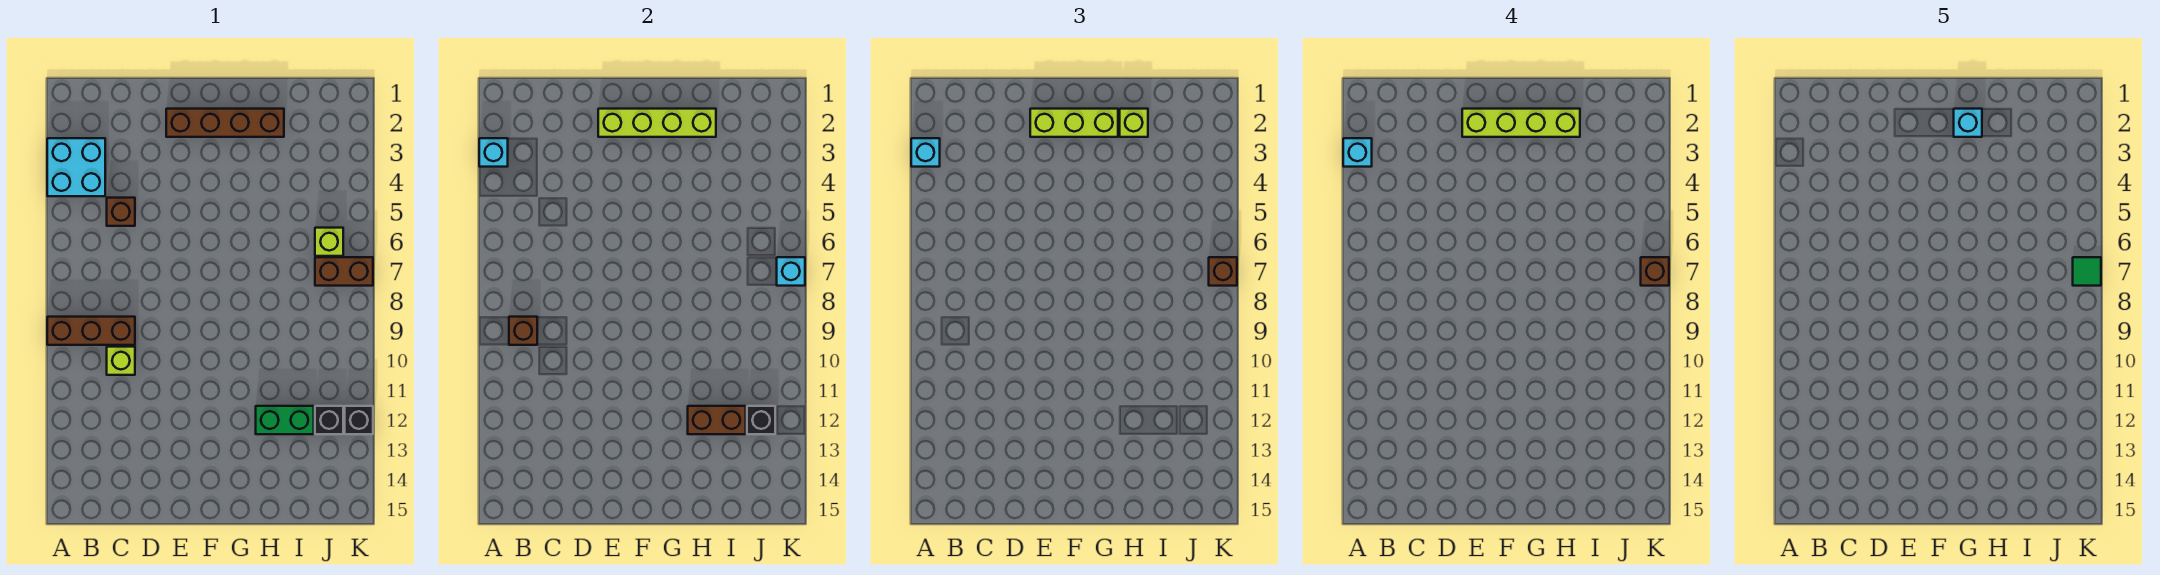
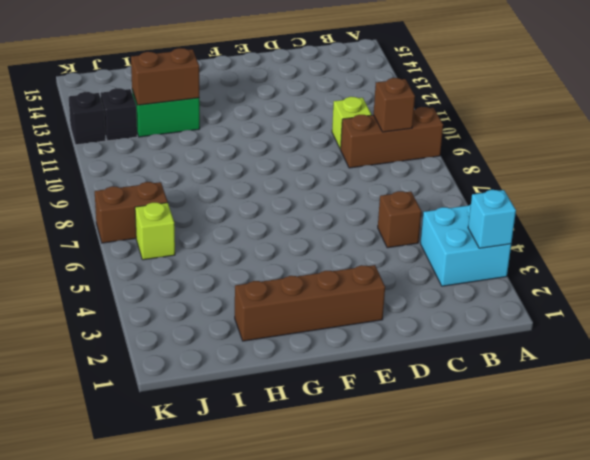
none -> lime 1x4 brick [598,109,716,137]
none -> black 1x1 brick [747,406,775,434]
none -> cyan 1x1 brick [777,257,805,286]

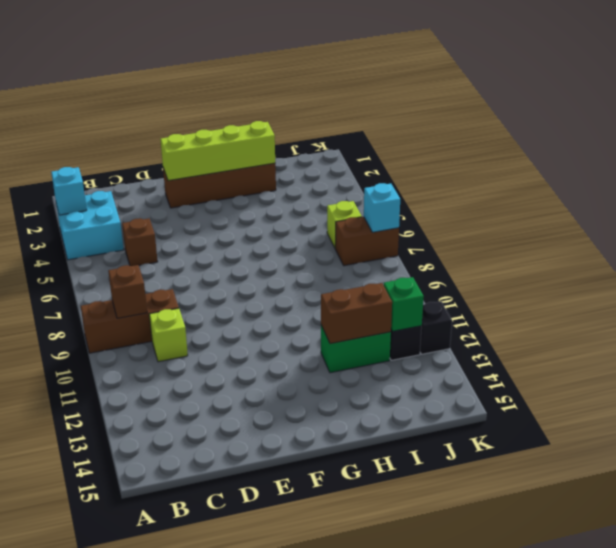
green 1x1 brick [384,277,424,331] -> black 1x1 brick [747,406,775,434]
none -> cyan 1x1 brick [911,138,940,167]
none -> lime 1x3 brick [1030,109,1118,137]
none -> lime 1x1 brick [1120,109,1148,137]

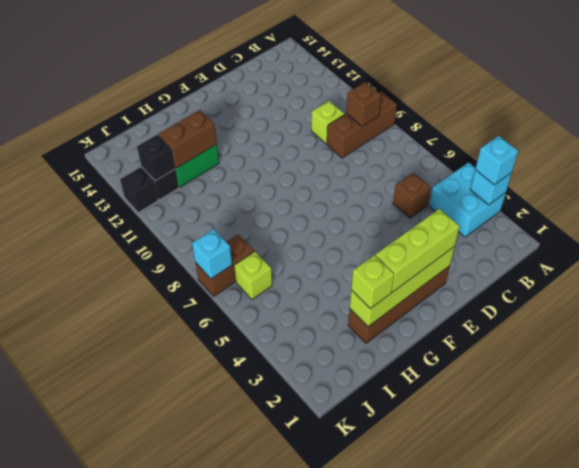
none -> brown 1x1 brick [1209,257,1237,286]
none -> cyan 1x1 brick [1343,138,1372,167]
none -> lime 1x4 brick [1462,109,1580,137]

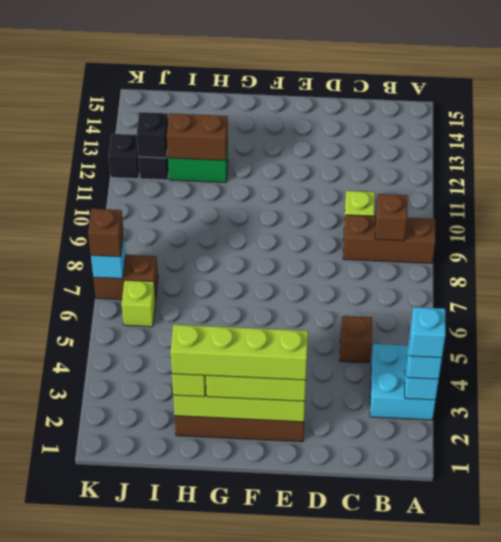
none -> brown 1x1 brick [1641,257,1669,286]
none -> cyan 1x1 brick [1954,109,1982,137]
none -> green 1x1 tile [2073,257,2101,286]

